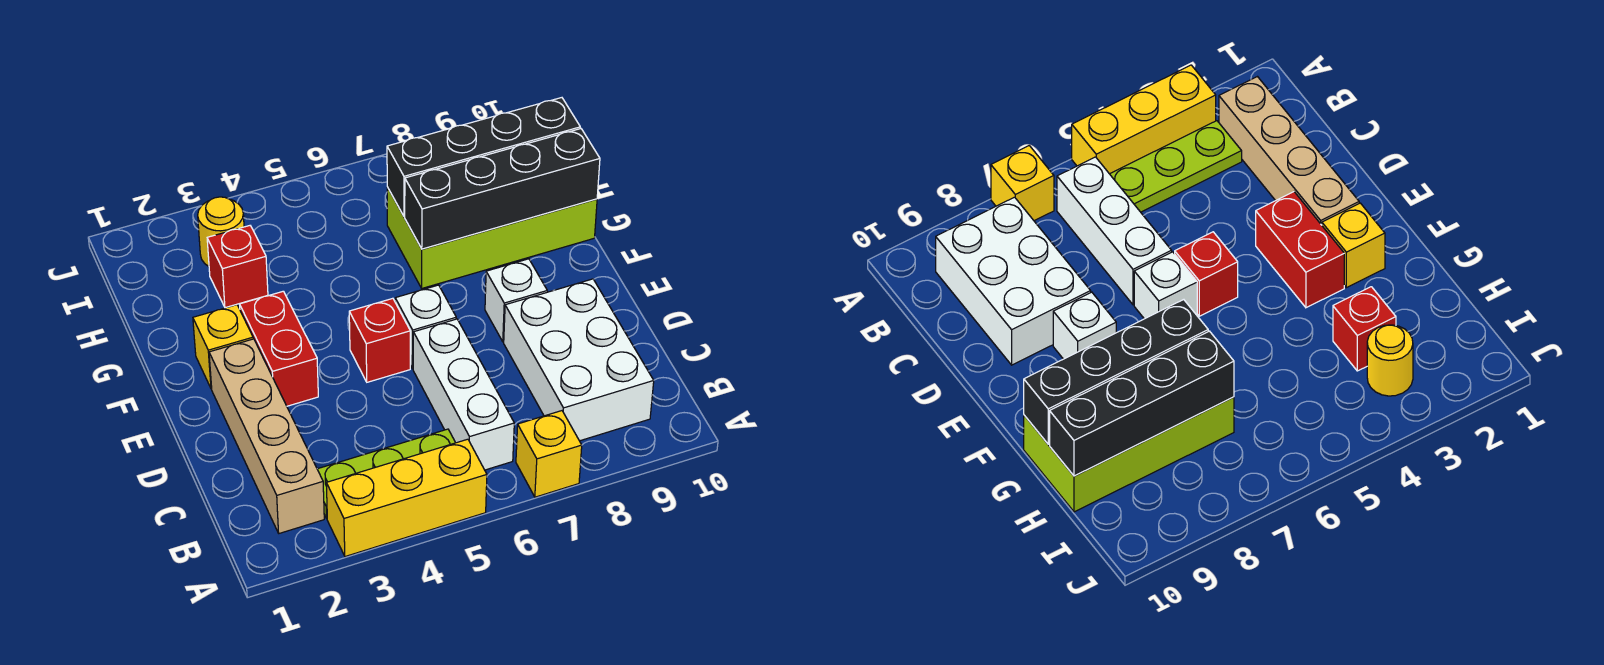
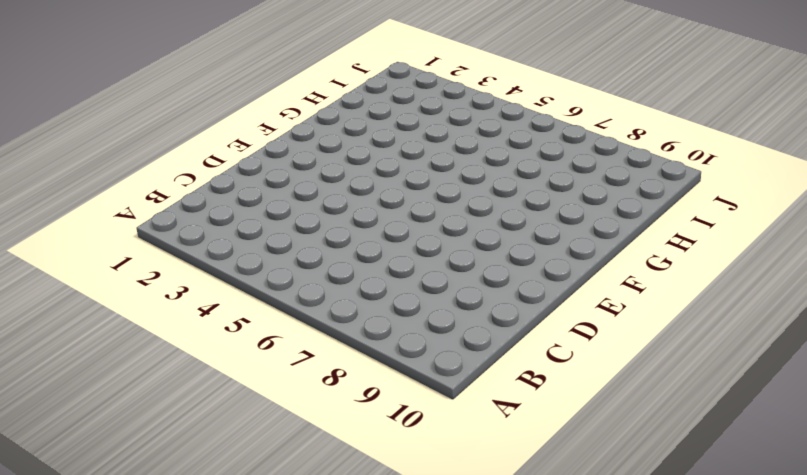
none -> yellow 1x3 brick [326,439,487,557]
none -> yellow 1x1 brick [516,411,582,497]
none -> tan 1x4 brick [209,339,324,533]

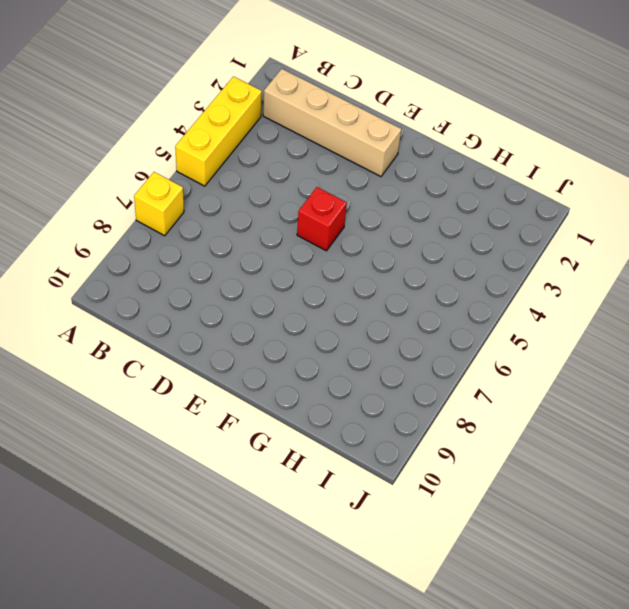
none -> lime 1x3 plate [317,429,455,518]
none -> white 1x3 brick [413,319,514,470]
none -> white 2x3 brick [504,279,654,441]

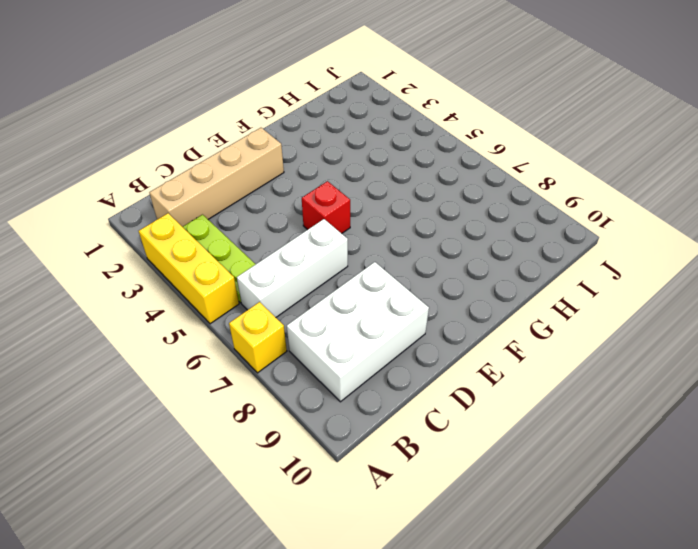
none -> red 1x2 brick [240,291,318,406]
none -> white 1x1 brick [395,285,456,369]
none -> white 1x1 brick [485,259,547,342]

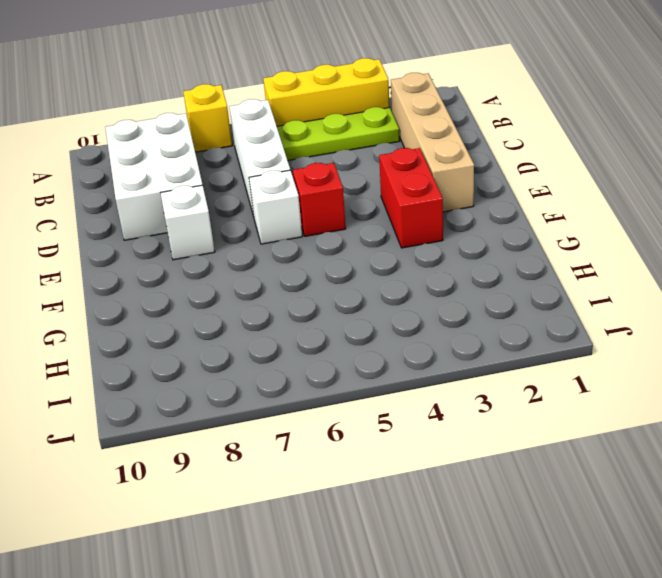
none -> yellow 1x1 brick [193,305,253,389]
none -> lime 2x4 brick [387,187,597,288]
none -> red 1x1 brick [207,226,268,308]

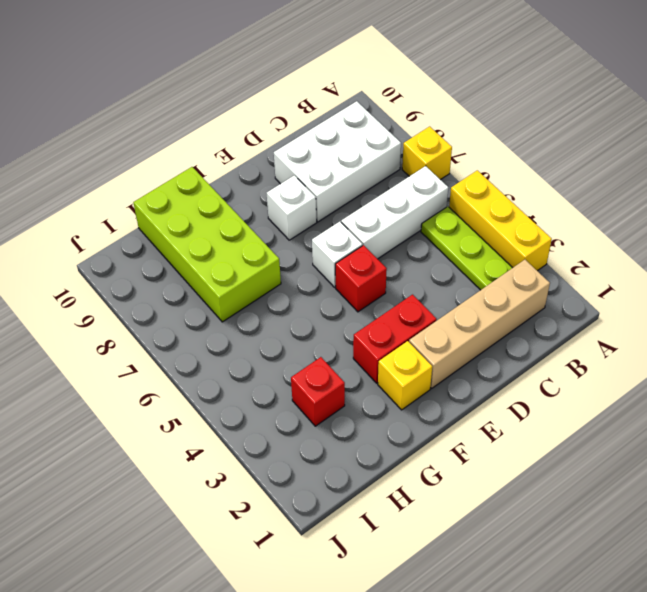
none -> yellow 1x1 round brick [198,197,244,266]
none -> black 1x4 brick [405,129,600,249]
none -> black 1x4 brick [387,98,580,217]

